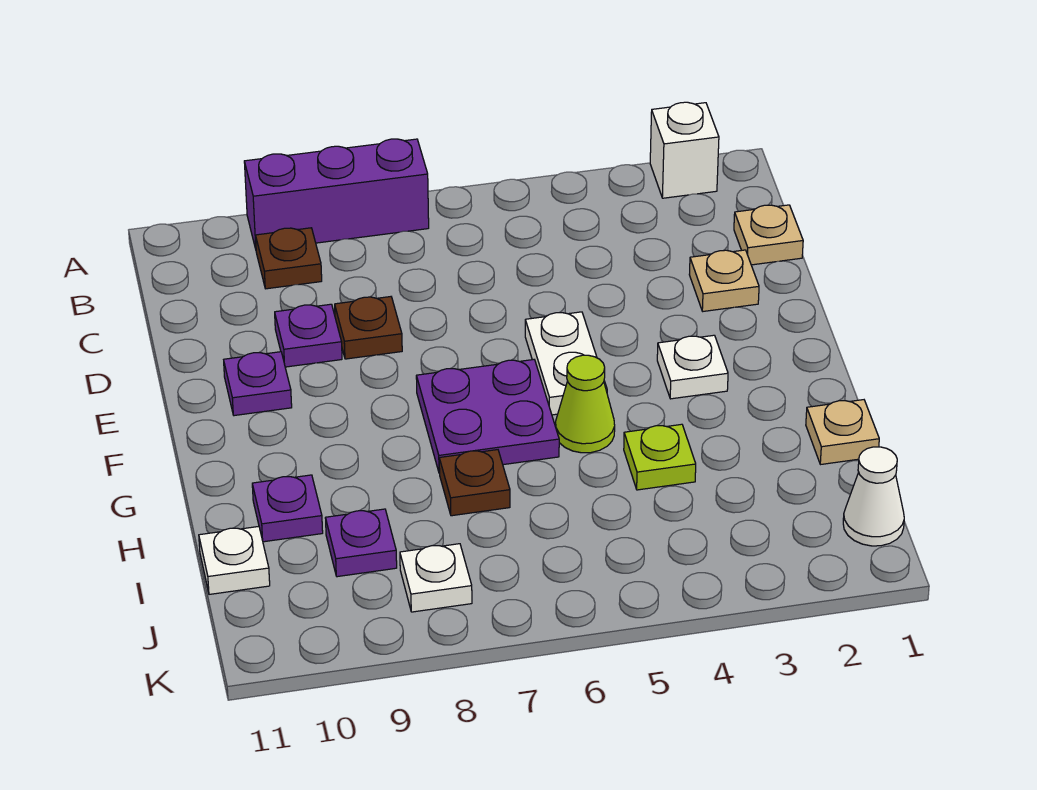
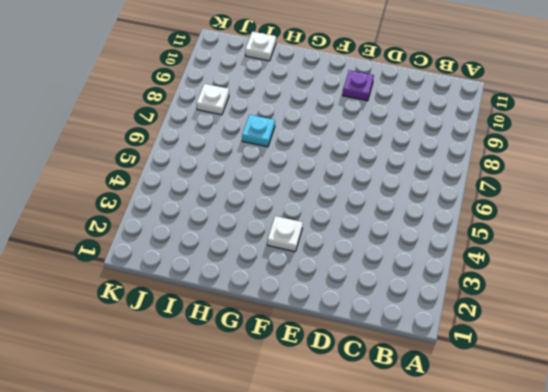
cyan 1x1 plate [242,115,275,147] -> brown 1x1 plate [439,450,510,516]
none -> white 1x1 brick [650,102,719,198]
none -> purple 1x3 brick [244,139,429,249]
none -> brown 1x1 plate [256,228,322,289]

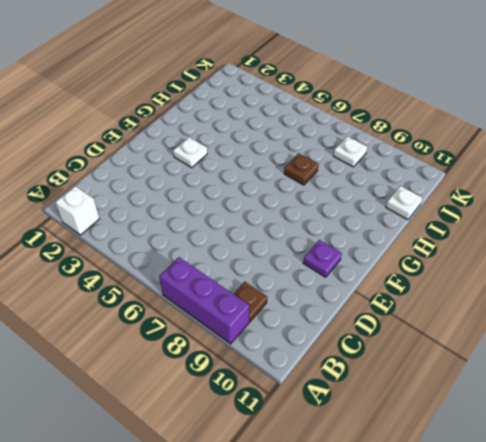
none -> tan 1x1 plate [734,205,803,265]
none -> tan 1x1 plate [689,250,759,311]
none -> brown 1x1 plate [335,297,402,359]

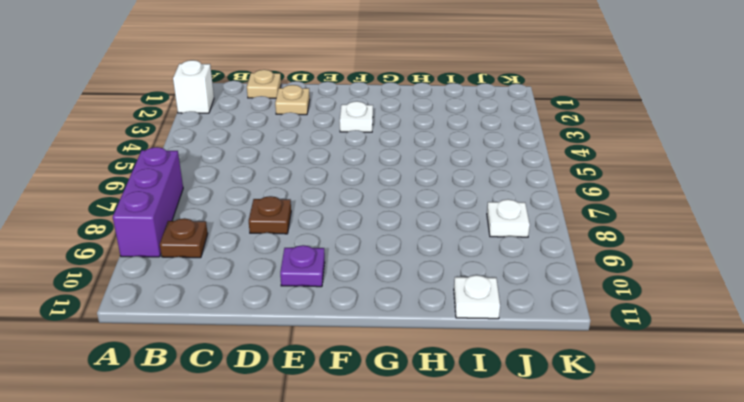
none -> purple 1x1 plate [275,304,342,367]
none -> white 1x2 plate [525,312,607,415]
none -> purple 2x2 plate [416,360,559,473]

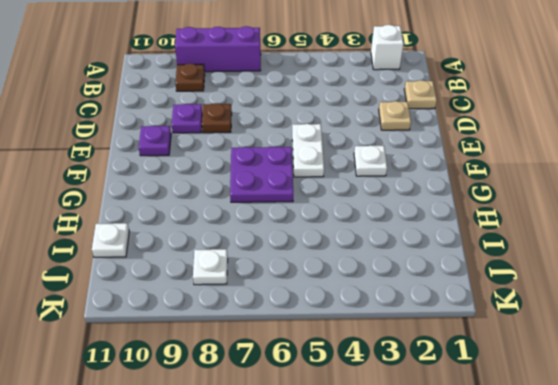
none -> lime 1x1 cone [556,355,615,453]
none -> tan 1x1 plate [806,400,879,465]
none -> lime 1x1 plate [624,424,696,490]

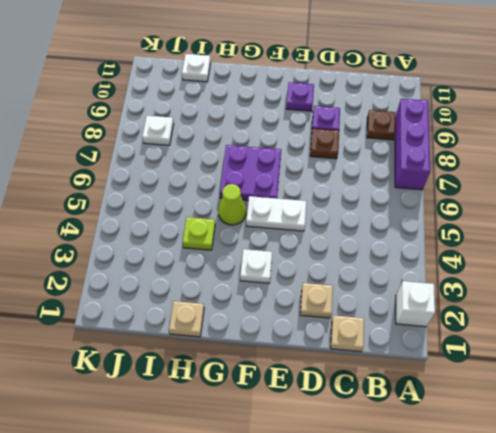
none -> brown 1x1 plate [439,450,510,516]
none -> purple 1x1 plate [252,475,323,542]
none -> purple 1x1 plate [326,509,397,577]

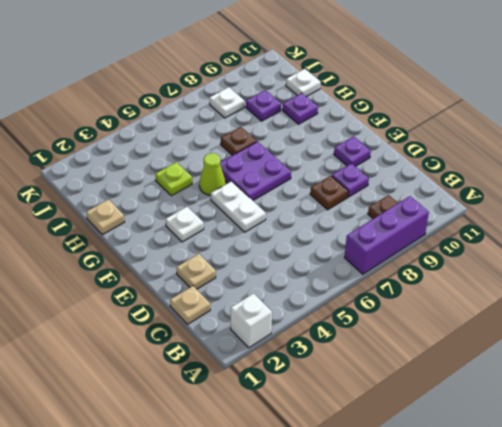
none -> white 1x1 cone [843,447,904,546]

